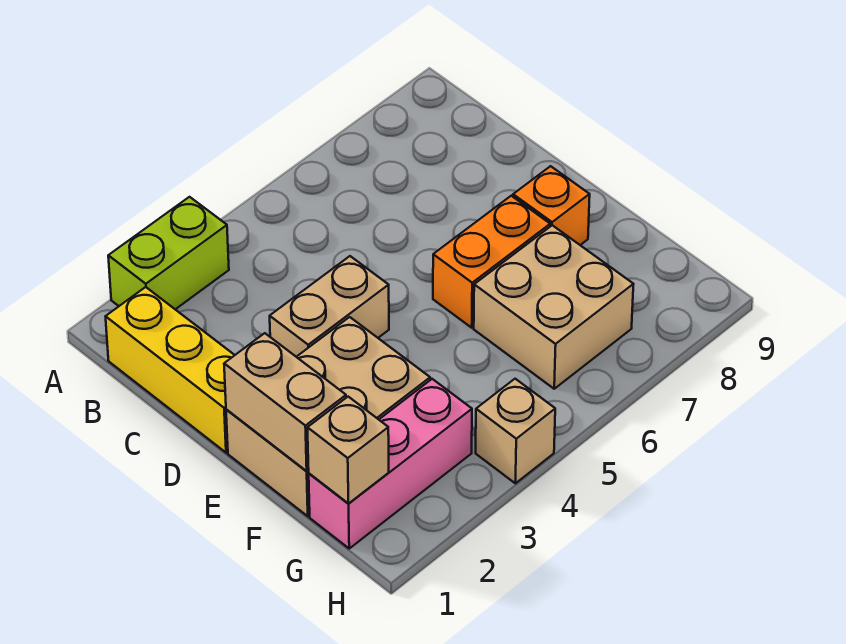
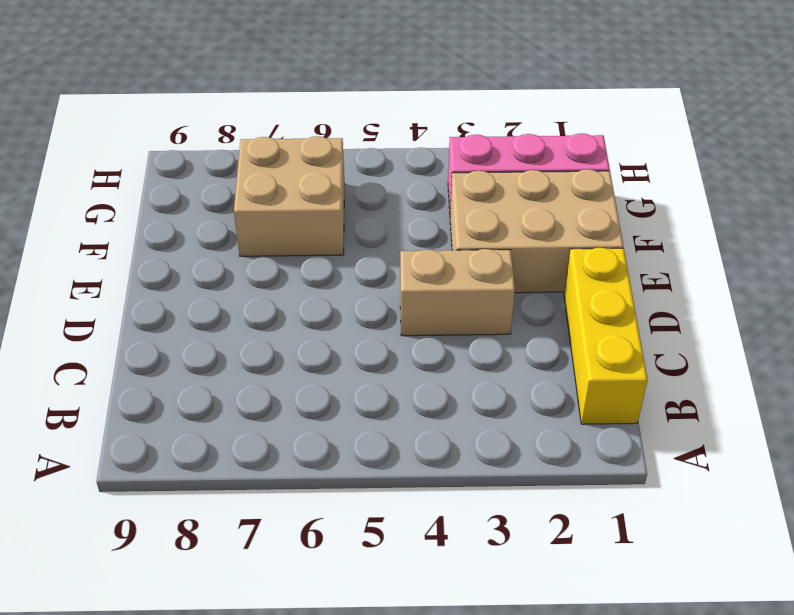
none -> lime 1x2 brick [108,197,229,309]
none -> orange 1x2 brick [433,196,550,328]

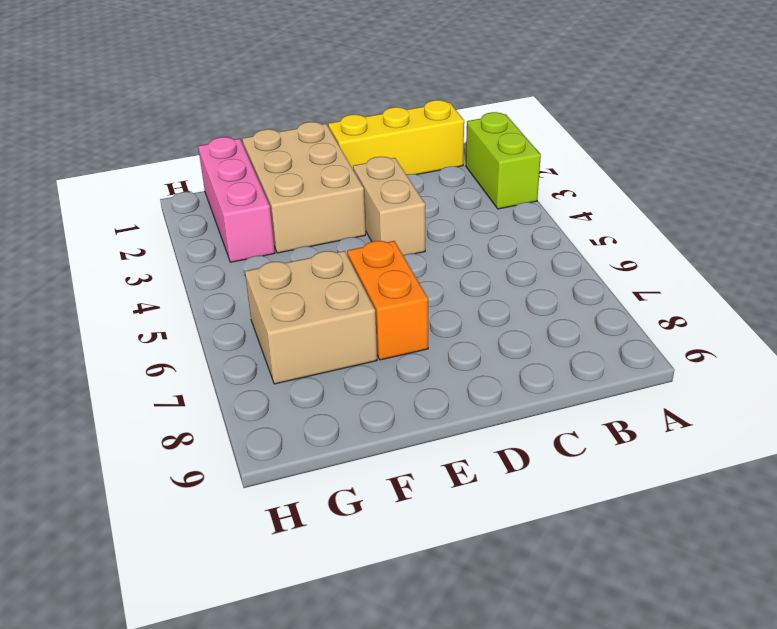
none -> orange 1x1 brick [513,166,590,245]
none -> tan 1x1 brick [476,379,555,483]

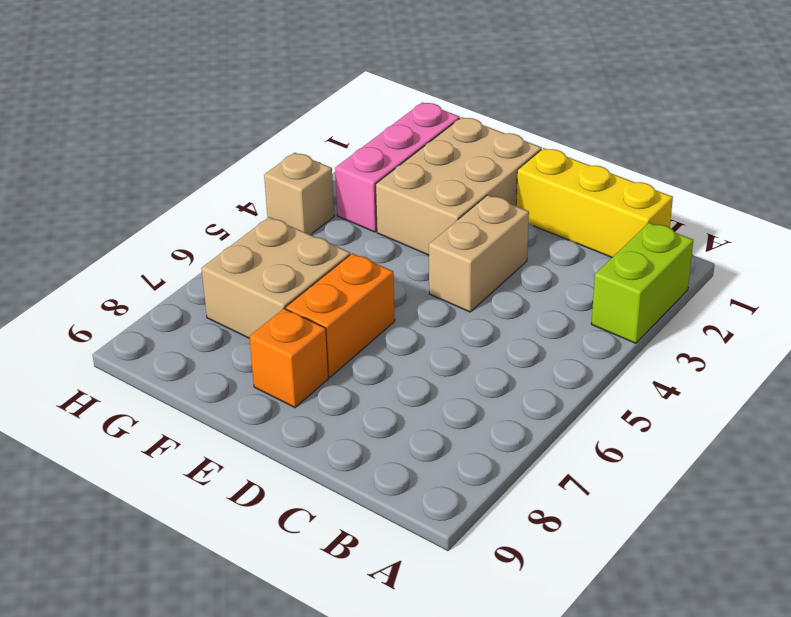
none -> tan 1x2 brick [224,333,346,471]
none -> tan 1x1 brick [308,397,389,504]

